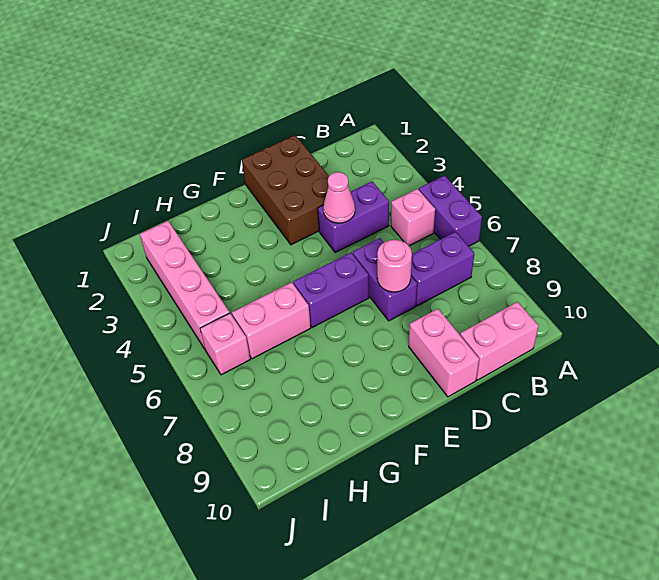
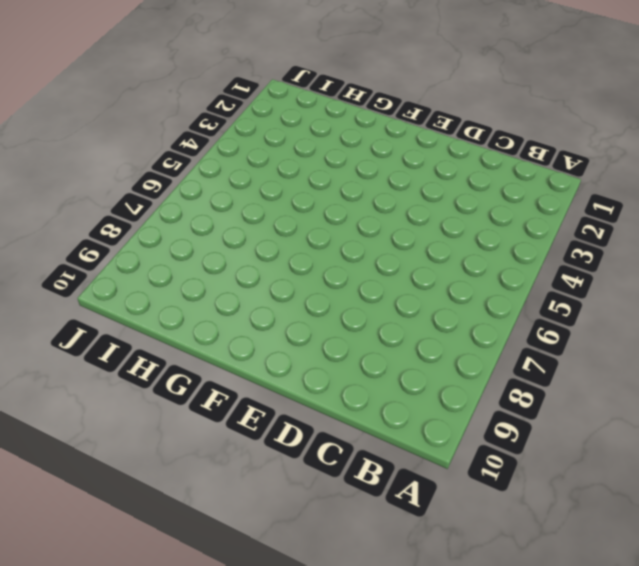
none -> purple 1x2 brick [419,176,482,246]
none -> pink 1x1 brick [391,189,435,246]
none -> purple 1x2 brick [411,232,474,306]

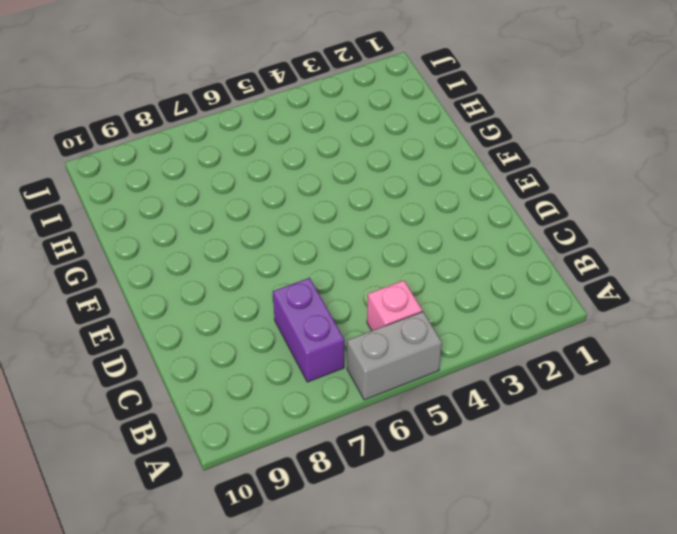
grey 1x2 brick [347,312,442,400] -> purple 1x2 brick [419,176,482,246]
none -> pink 1x2 brick [460,302,539,380]
none -> purple 1x2 brick [318,182,389,252]
none -> brown 2x3 brick [242,135,329,245]

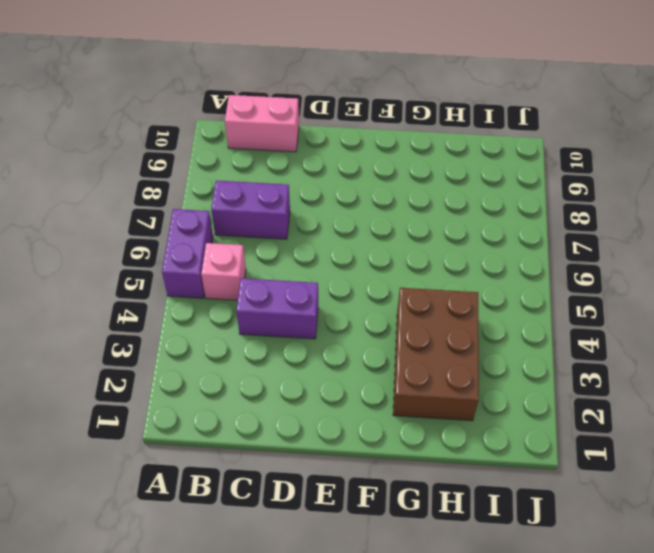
brown 2x3 brick [393,288,479,421] -> brown 2x3 brick moved to [242,135,329,245]
none -> purple 1x2 brick [353,238,417,321]
none -> pink 1x2 brick [409,309,479,397]
none -> purple 1x2 brick [293,253,369,328]

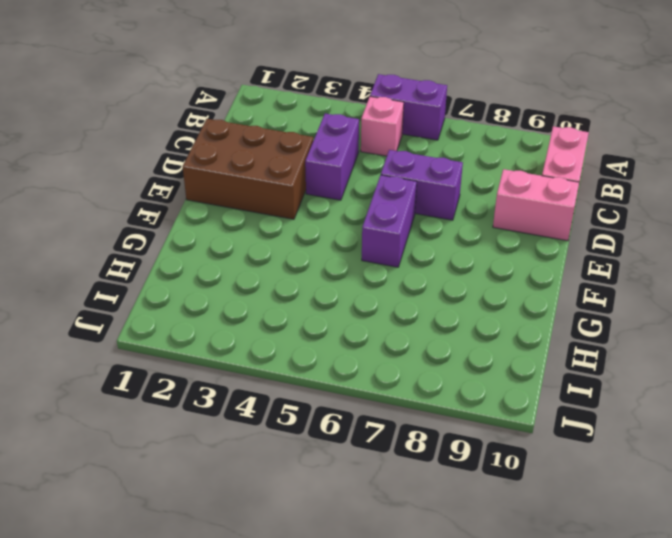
none -> purple 1x2 brick [411,232,474,306]
none -> pink 1x2 brick [232,282,311,359]
none -> pink 1x4 brick [140,221,230,349]

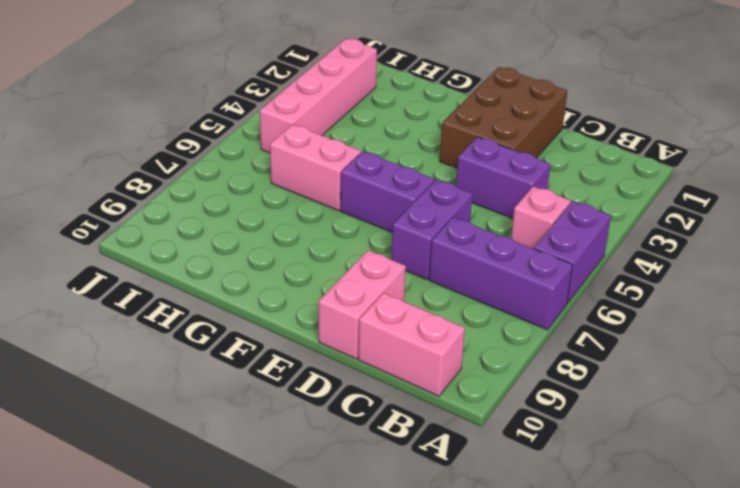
purple 1x3 brick [429,217,573,330] -> purple 1x2 brick [411,232,474,306]
none -> pink 1x1 brick [200,313,250,375]
none -> pink 1x1 cone [323,172,355,223]
none -> pink 1x1 round brick [377,240,412,292]

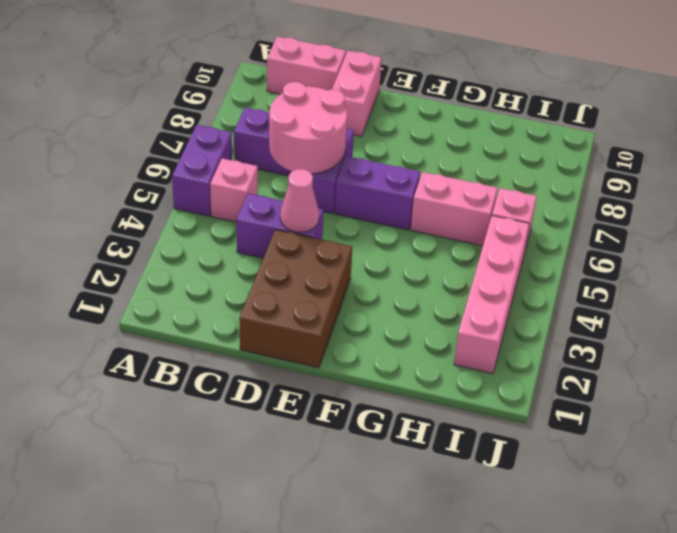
pink 2x2 round brick [269,82,347,174] -> pink 1x1 round brick [377,240,412,292]

